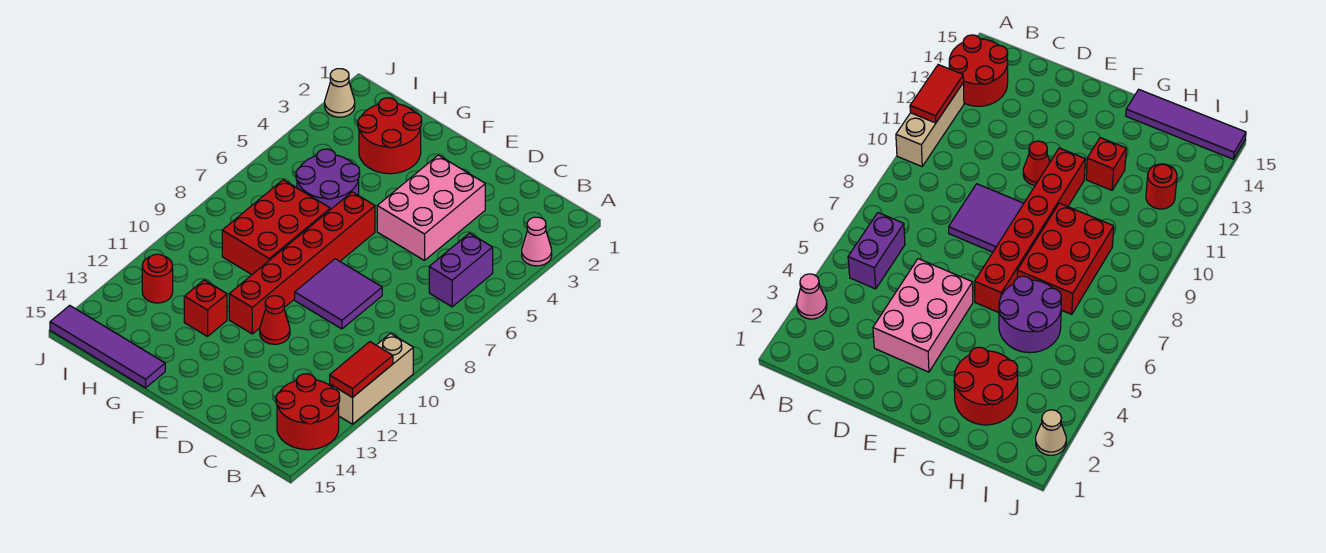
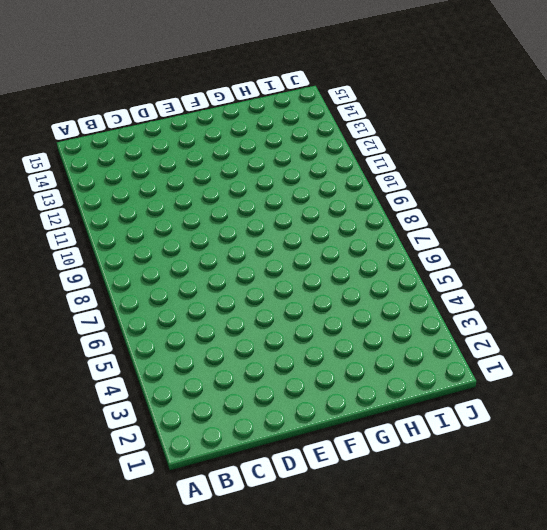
none -> pink 1x1 cone [522,217,552,266]
none -> tan 1x3 brick [330,334,413,424]
none -> red 2x2 round brick [276,374,340,450]

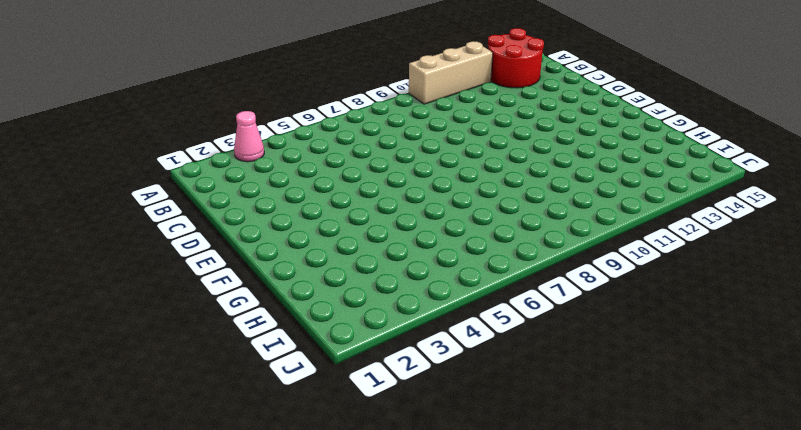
none -> purple 1x2 brick [429,233,493,307]
none -> pink 2x3 brick [377,155,485,261]
none -> purple 2x2 tile [295,259,382,329]

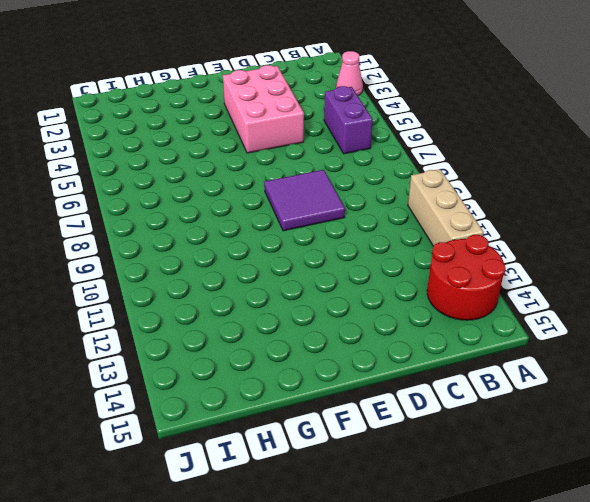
none -> red 1x1 cone [260,296,290,344]
none -> red 1x6 brick [229,192,375,334]
none -> red 2x2 round brick [358,98,422,174]

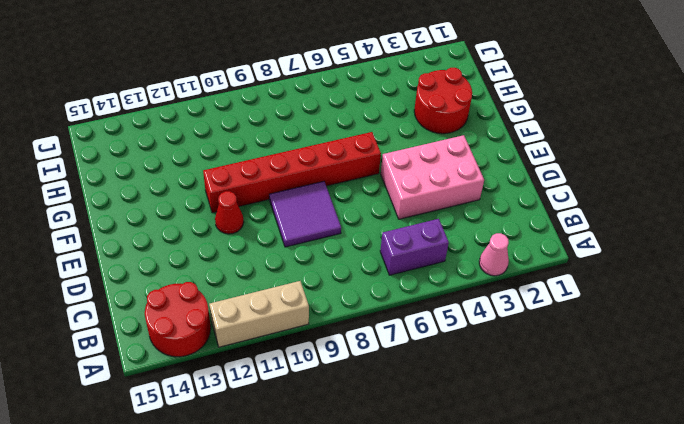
none -> purple 2x2 round brick [296,149,360,210]
none -> red 2x3 brick [222,180,330,275]
none -> red 1x1 brick [184,280,227,337]

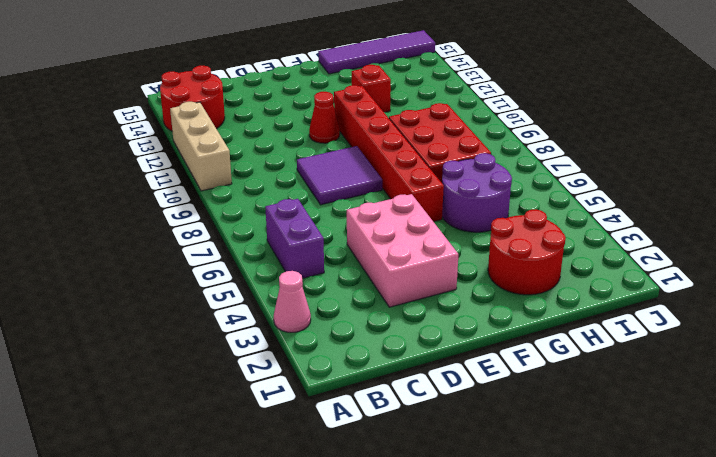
none -> red 1x1 round brick [142,254,173,303]
none -> tan 1x1 cone [325,69,355,117]
none -> red 1x2 tile [330,342,393,397]

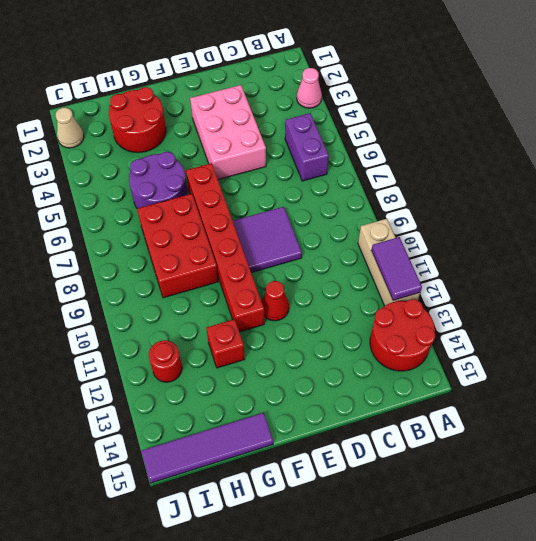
purple 1x2 tile [371,237,422,300] -> red 1x2 tile [330,342,393,397]

